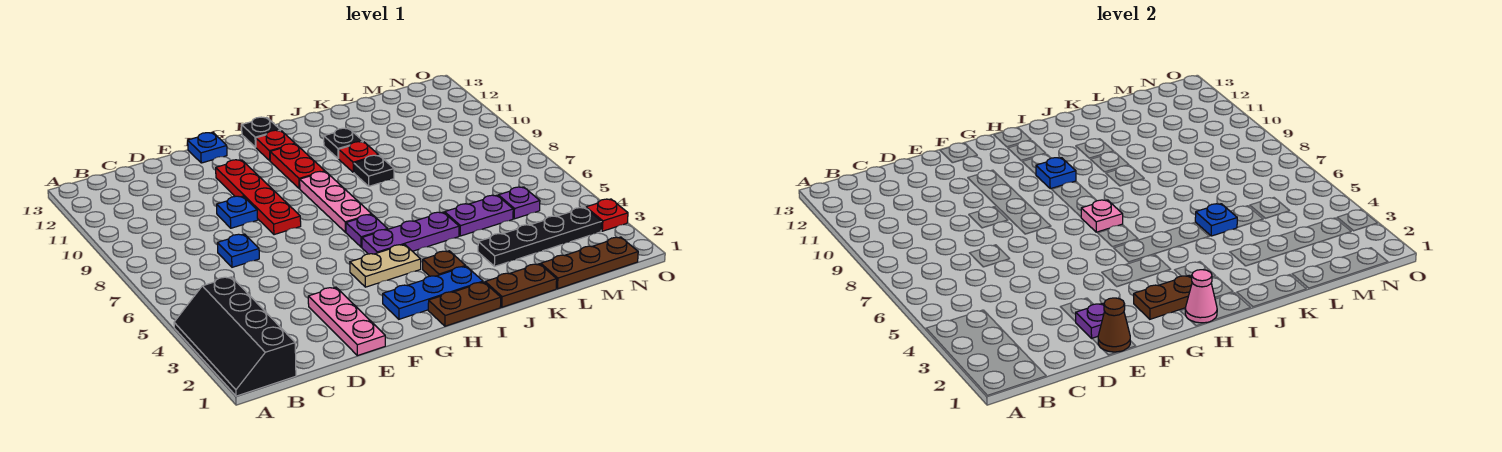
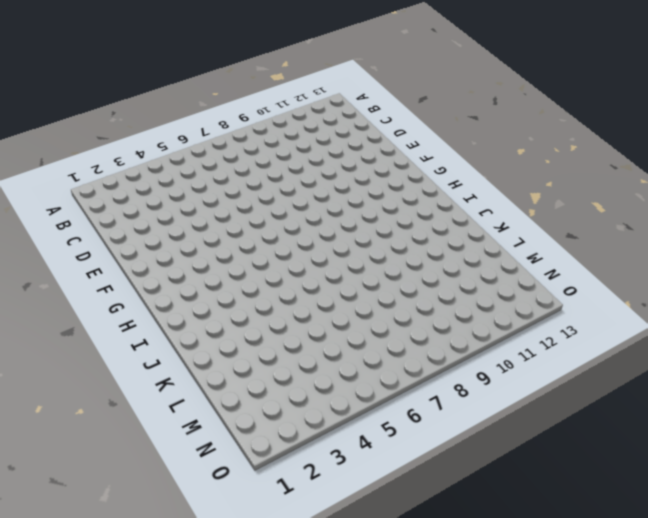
none -> black 2x4 slope [174,277,296,396]
none -> blue 1x1 plate [217,234,259,267]
none -> pink 1x3 plate [308,287,385,356]
none -> blue 1x1 plate [216,196,258,228]

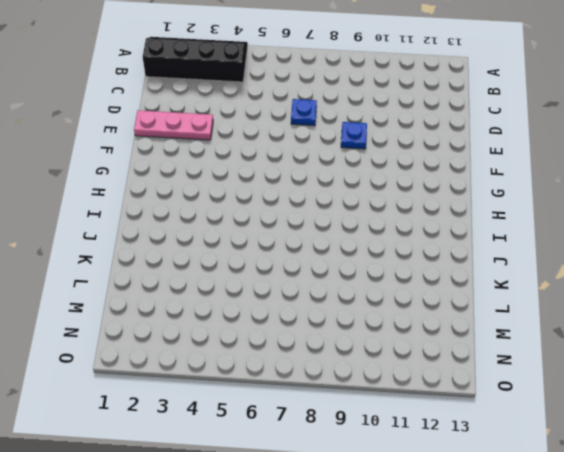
none -> red 1x4 plate [216,160,301,235]
none -> blue 1x1 plate [188,133,227,163]
none -> blue 1x3 plate [383,266,483,319]
none -> tan 1x2 plate [350,244,421,287]

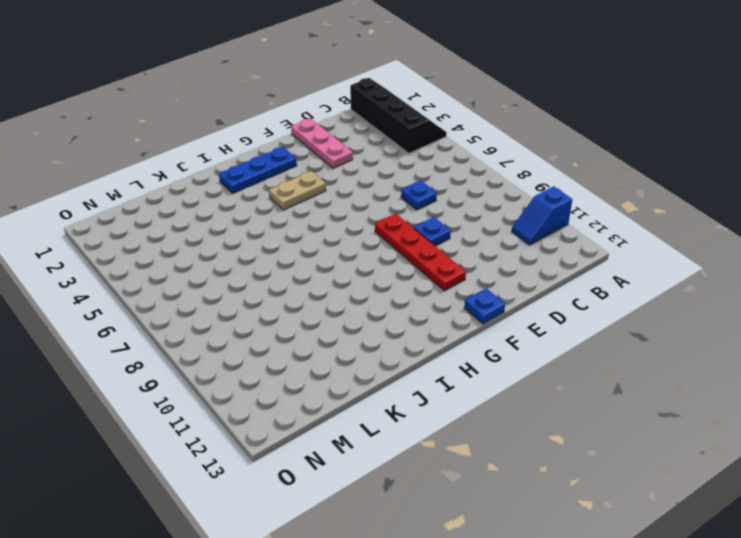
blue 1x2 slope [512,186,572,245] -> none
none -> brown 1x2 plate [428,282,501,326]
none -> purple 1x3 plate [362,212,459,254]
none -> purple 1x1 plate [346,215,388,247]
none -> pink 1x3 plate [300,172,372,232]

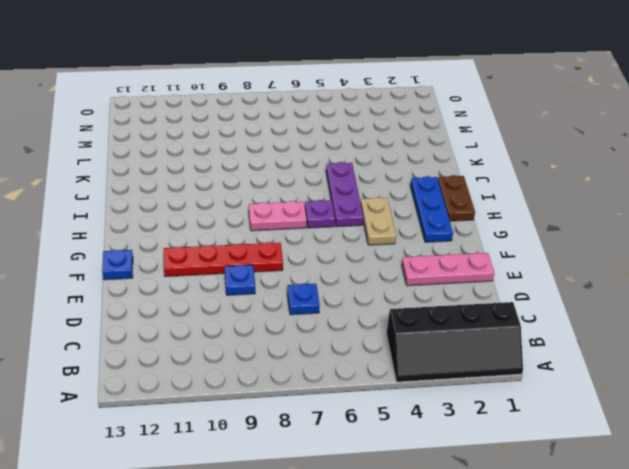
pink 1x2 plate [249,201,307,231] -> pink 1x3 plate [300,172,372,232]
none -> red 1x2 plate [270,144,325,189]
none -> red 1x1 plate [256,130,295,161]
none -> black 1x1 plate [242,117,281,147]
none -> brown 1x1 plate [423,251,466,276]

